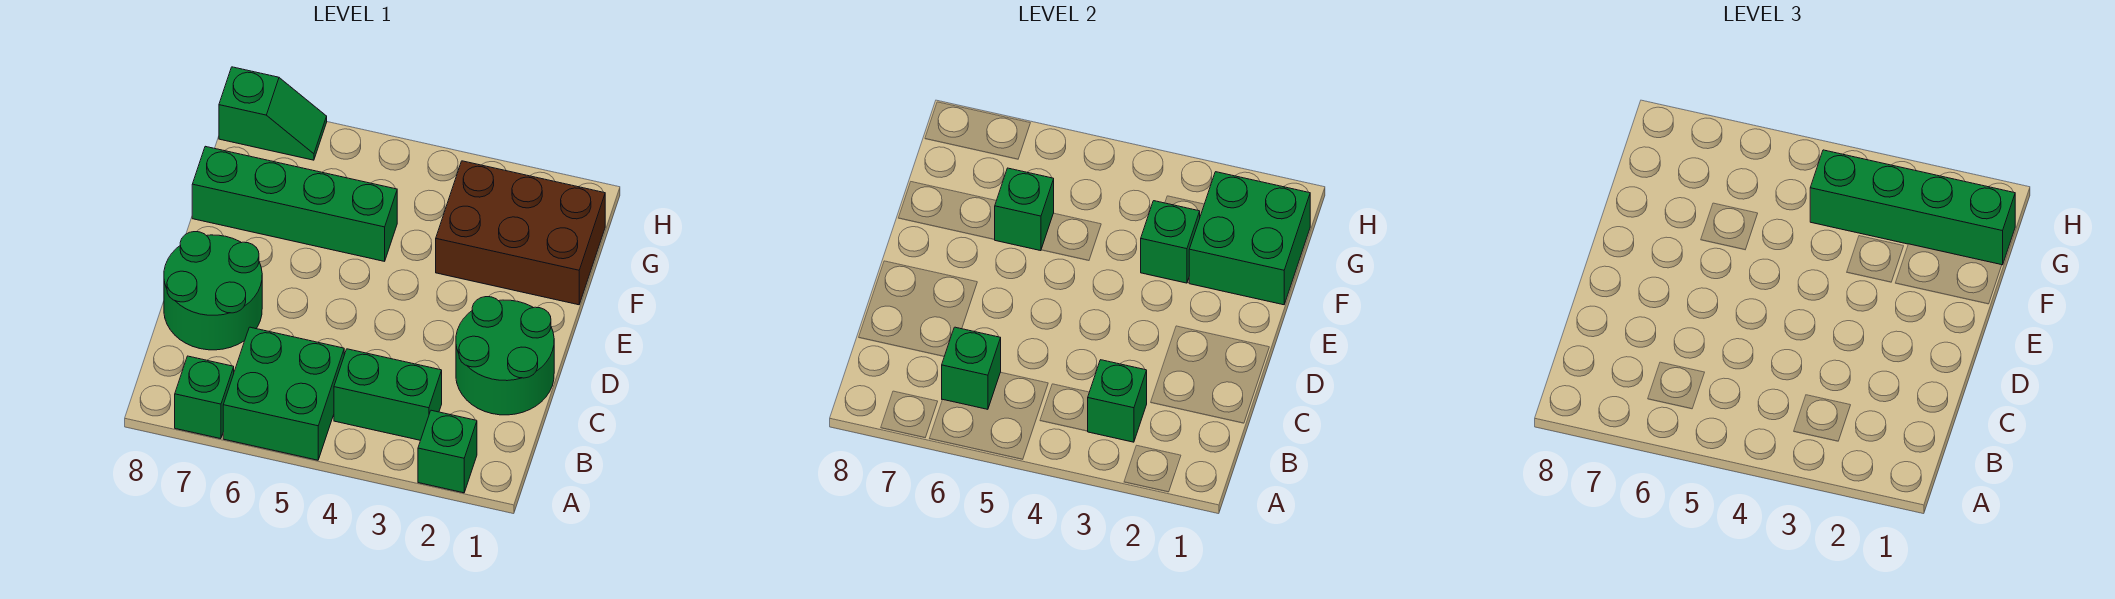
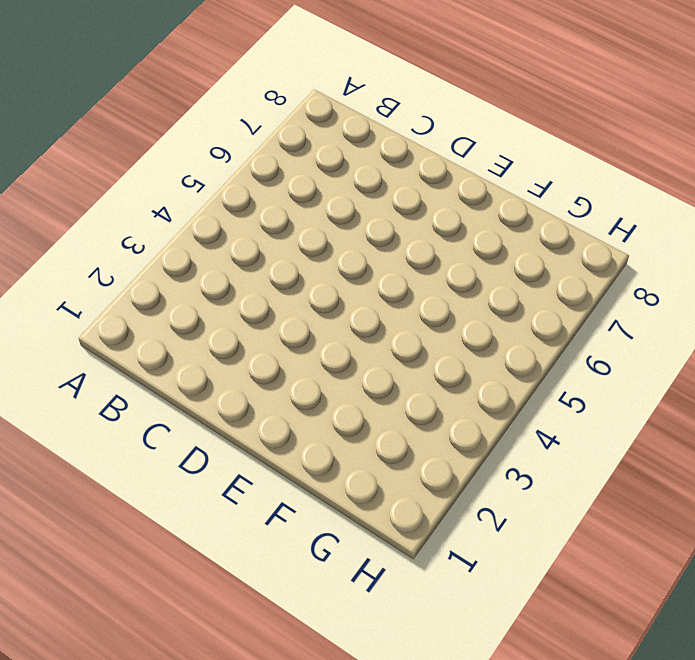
none -> green 1x1 brick [418,410,477,493]
none -> green 2x2 brick [223,327,344,460]
none -> green 1x1 brick [175,356,234,439]

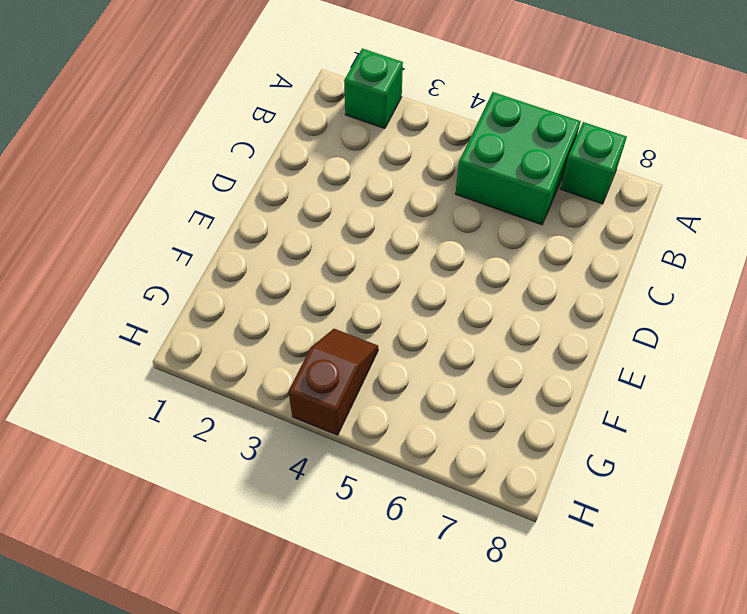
brown 1x2 slope [288,329,378,435] -> none
none -> green 1x2 brick [334,349,442,440]
none -> green 2x2 round brick [456,297,554,415]
none -> green 2x2 round brick [164,232,262,350]

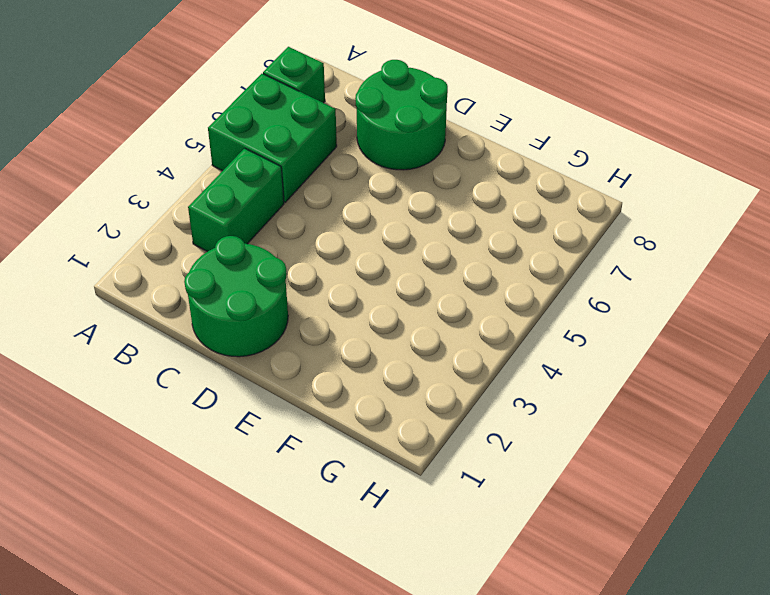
none -> green 1x1 brick [418,410,477,493]
none -> brown 2x3 brick [436,161,605,305]
none -> green 1x4 brick [192,146,397,261]

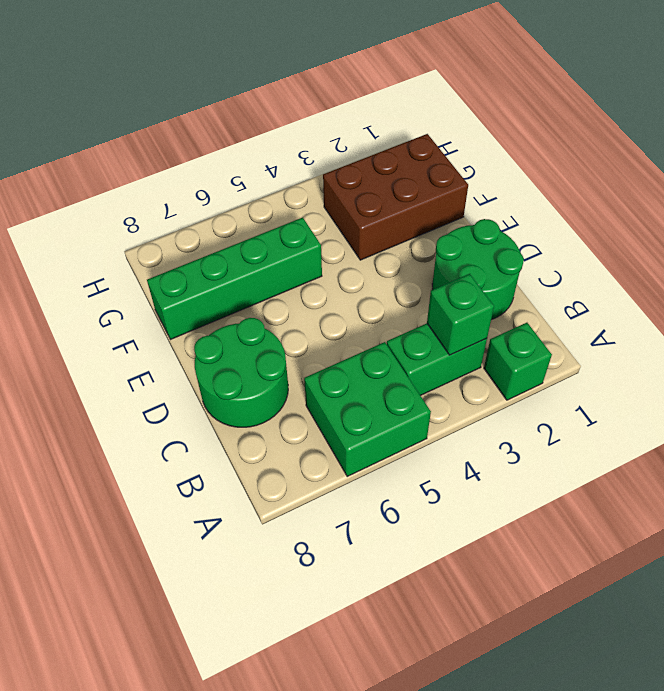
none -> green 1x1 brick [175,356,234,439]
none -> green 1x2 slope [219,67,327,160]
none -> green 1x1 brick [942,327,1001,409]

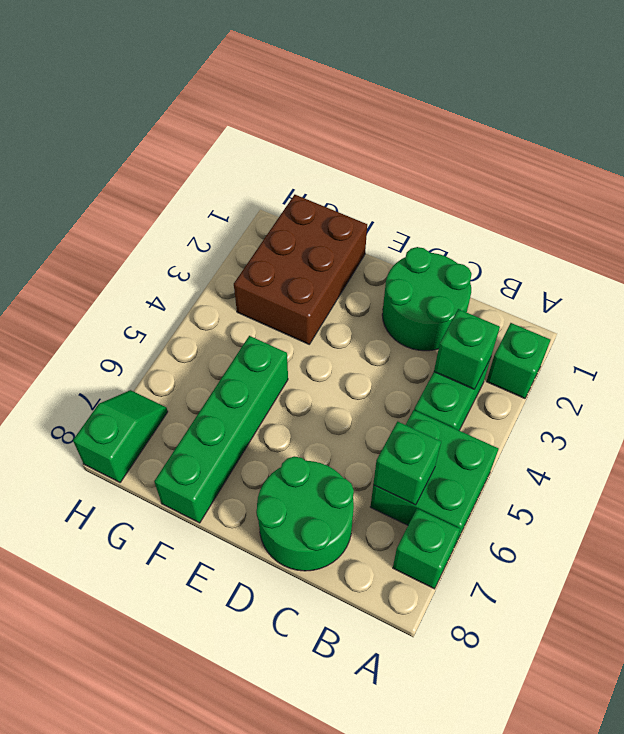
none -> green 2x2 brick [1189,172,1310,305]
none -> green 1x1 brick [1141,201,1200,283]
none -> green 1x1 brick [994,168,1054,251]

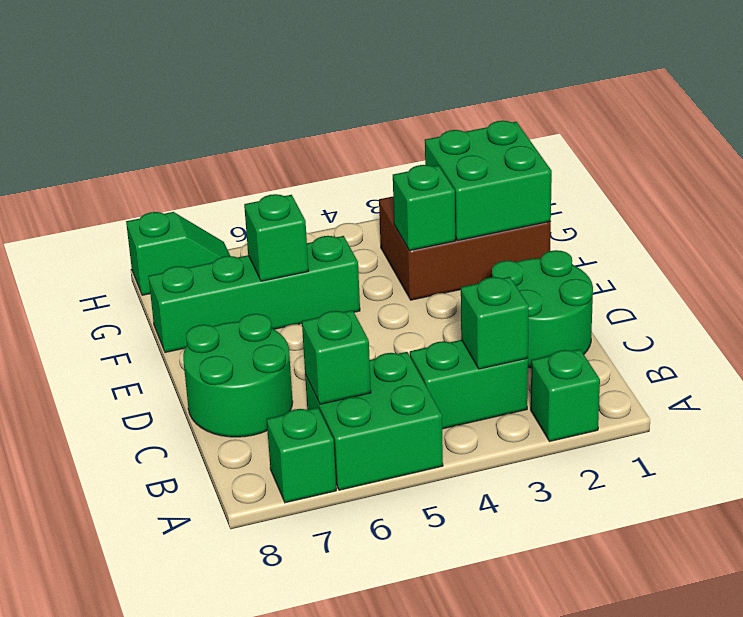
none -> green 1x4 brick [1810,150,2015,265]

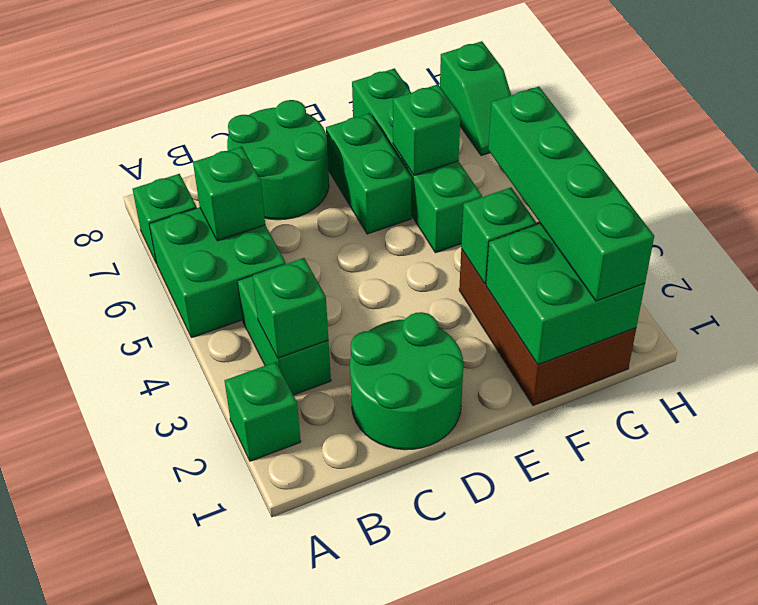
green 1x2 brick [326,113,412,234] -> none

